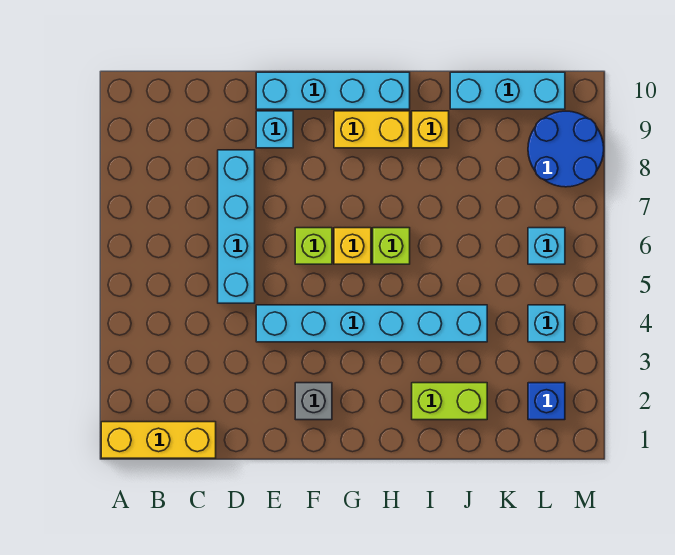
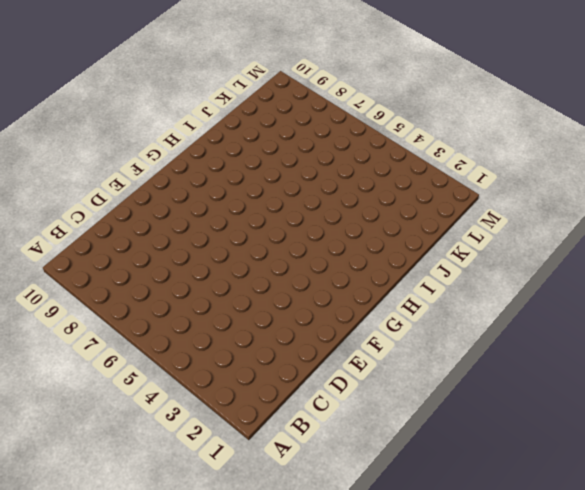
none -> yellow 1x3 brick [101,422,216,458]
none -> cyan 1x4 brick [218,150,255,303]
none -> cyan 1x6 brick [256,305,487,342]

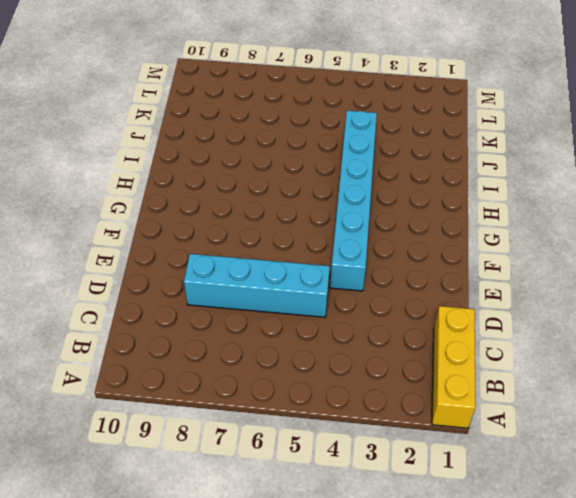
none -> cyan 1x1 brick [256,111,293,148]
none -> cyan 1x4 brick [256,72,410,109]
none -> grey 1x1 brick [295,383,332,420]

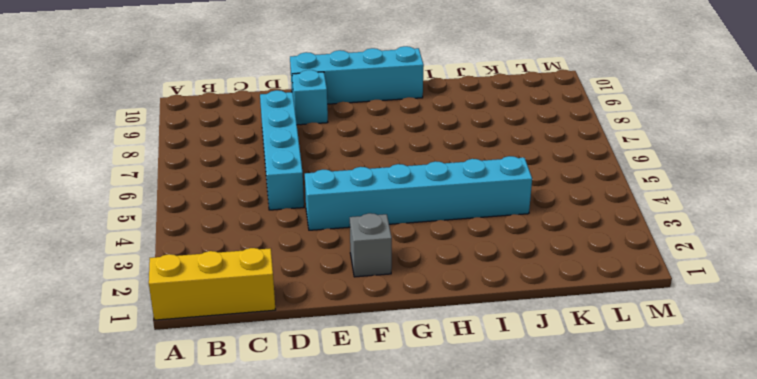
none -> lime 1x1 brick [295,228,332,264]
none -> yellow 1x1 brick [334,228,371,264]
none -> yellow 1x2 brick [334,111,410,148]

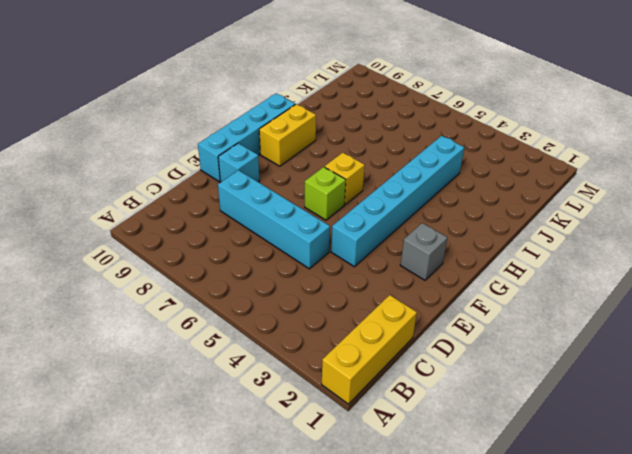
none -> lime 1x1 brick [373,228,410,264]
none -> lime 1x2 brick [412,383,487,420]
none -> yellow 1x1 brick [412,111,449,148]

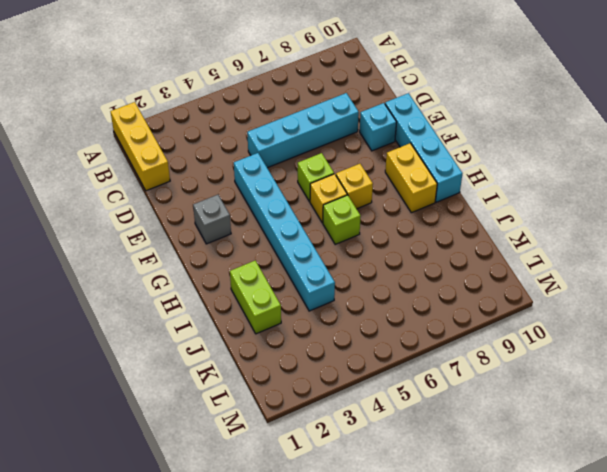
yellow 1x1 brick [336,164,373,209] -> yellow 1x1 brick moved to [412,111,449,148]
none -> cyan 1x3 brick [450,72,565,109]
none -> blue 1x1 brick [528,383,565,420]
none -> cyan 1x1 brick [528,305,565,342]

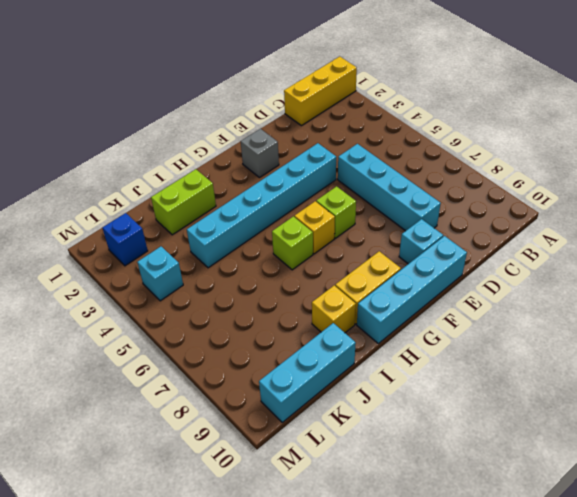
none -> cyan 1x1 brick [528,228,565,264]
none -> blue 2x2 round brick [528,111,604,187]

